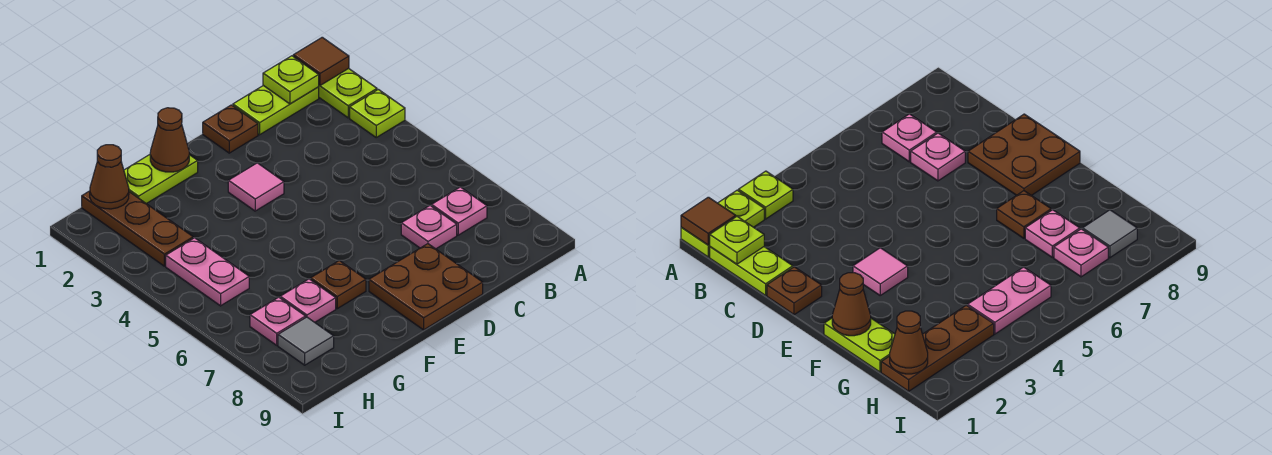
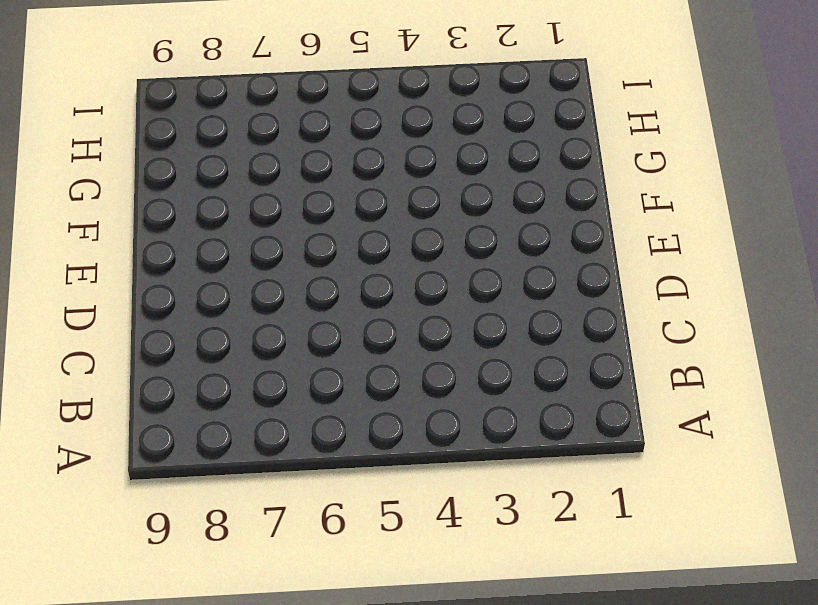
none -> lime 1x2 plate [319,68,377,118]
none -> lime 1x1 plate [350,89,405,137]
none -> lime 1x2 plate [233,85,319,135]

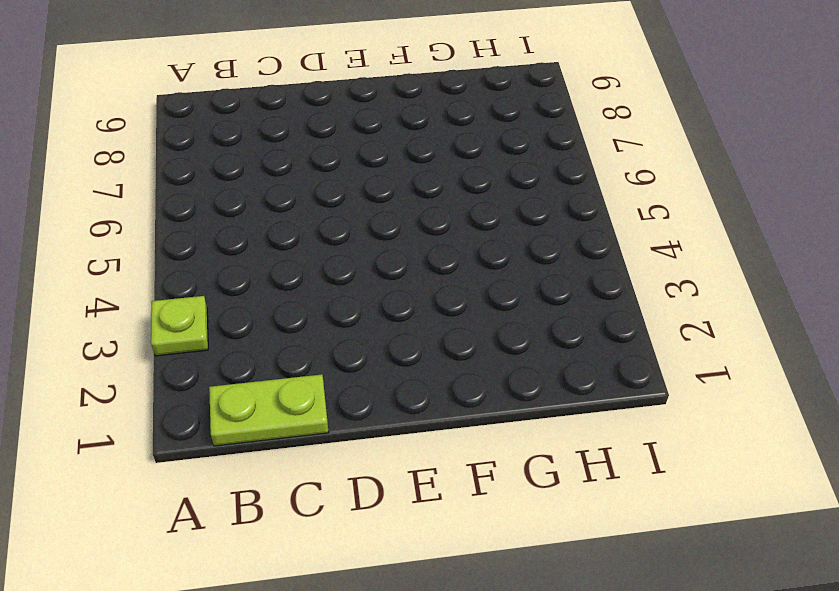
none -> lime 1x2 plate [319,68,377,118]
none -> pink 1x1 plate [432,187,487,235]
none -> pink 1x1 plate [401,205,457,249]

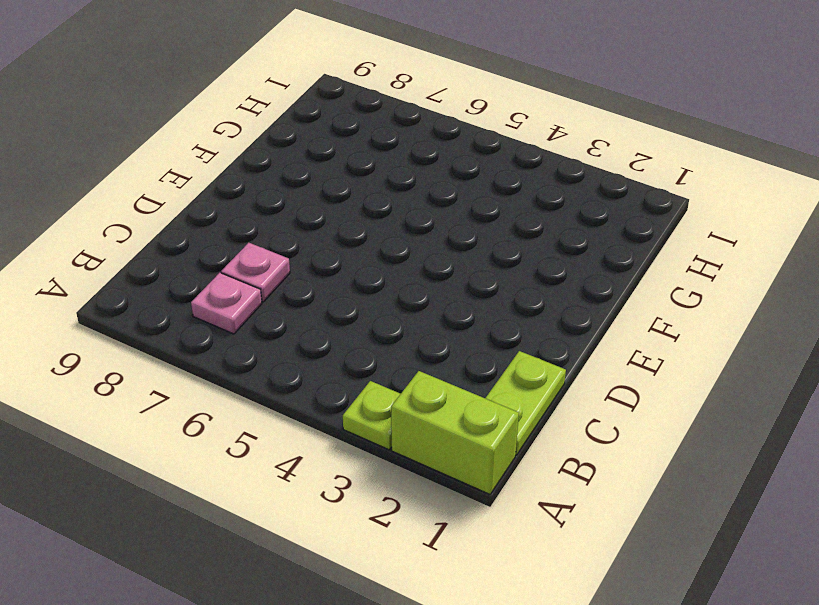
lime 1x2 brick [391,371,519,494] -> lime 1x2 plate [319,68,377,118]
none -> brown 1x1 plate [203,105,258,153]
none -> brown 2x2 plate [369,244,483,330]
none -> pink 1x1 tile [228,163,284,211]

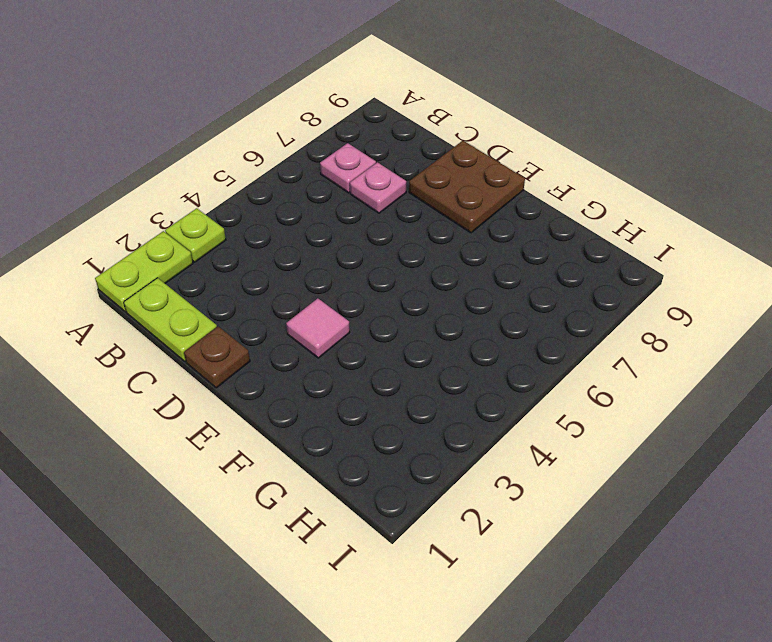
none -> lime 1x2 plate [124,155,198,204]
none -> brown 1x1 plate [311,261,366,309]
none -> pink 1x1 plate [280,279,336,322]

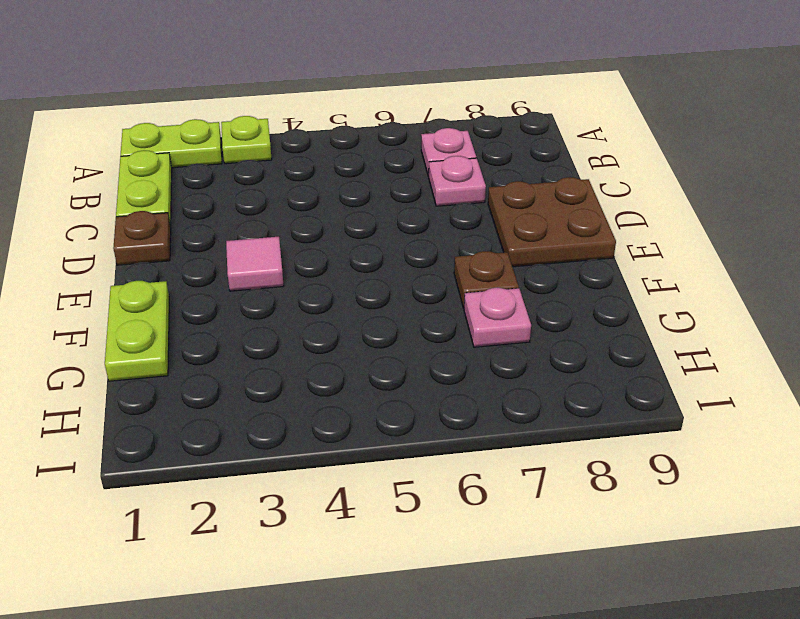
none -> brown 1x3 plate [82,191,193,266]
none -> pink 1x2 plate [166,238,249,306]
none -> pink 1x1 plate [250,297,306,345]

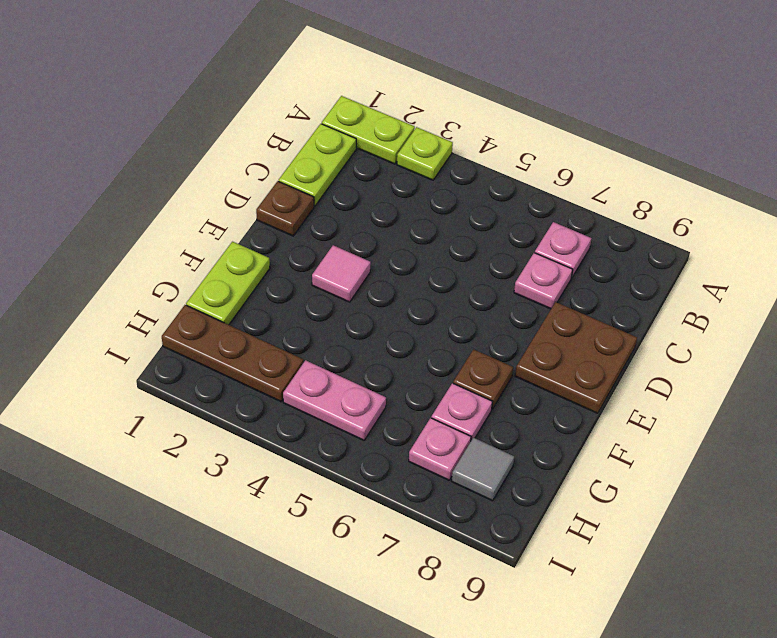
none -> brown 1x1 tile [293,37,349,85]
none -> lime 1x1 plate [263,56,319,104]
none -> brown 1x1 cone [150,108,189,172]

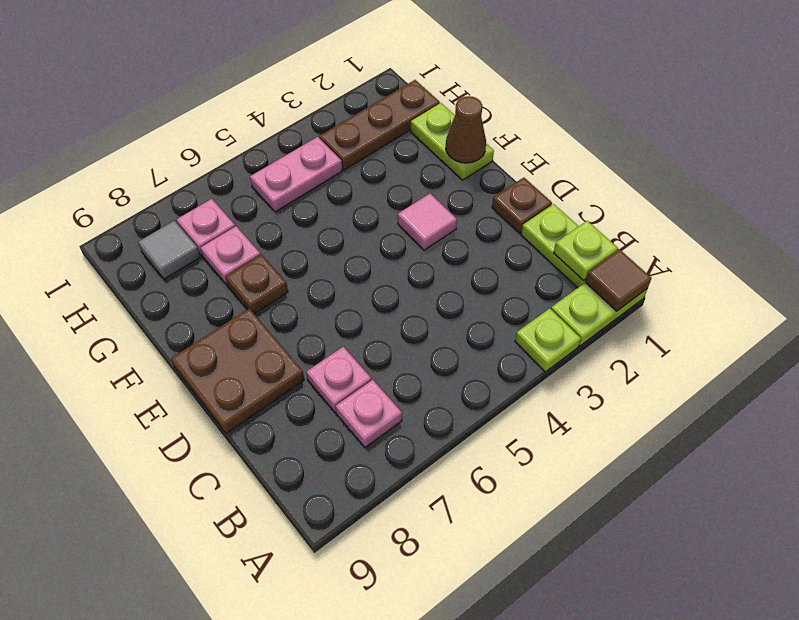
none -> brown 1x1 cone [90,145,129,209]

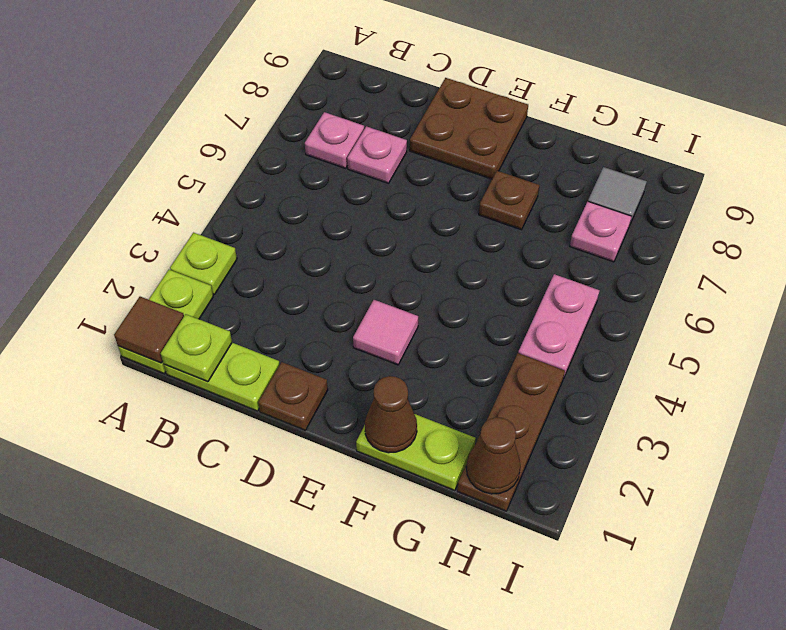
none -> pink 1x1 plate [280,279,336,322]

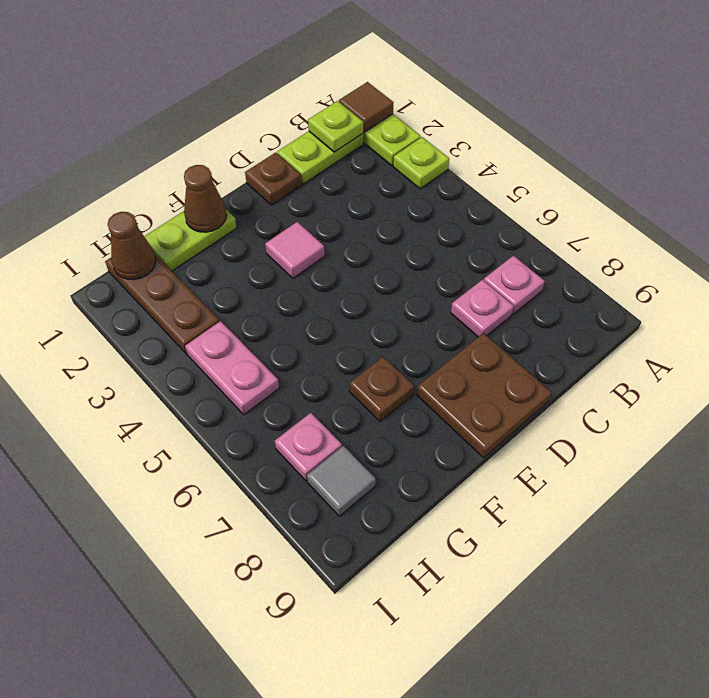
none -> pink 1x1 plate [280,279,336,322]

